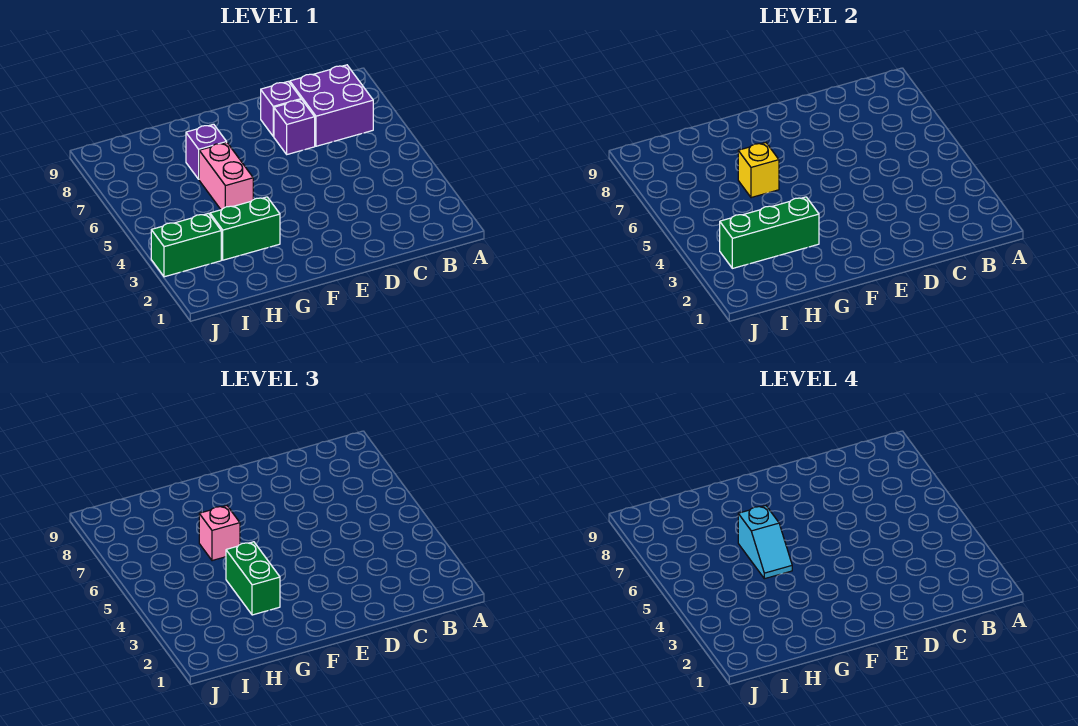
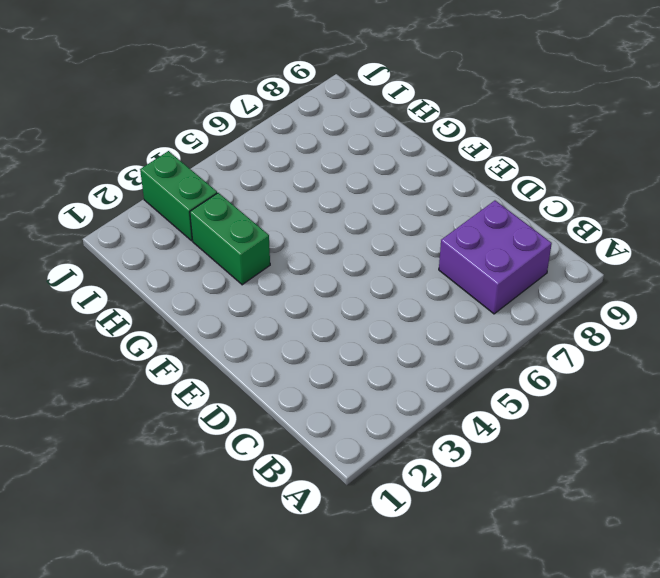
none -> purple 1x1 brick [274,99,315,154]
none -> purple 1x1 brick [261,82,301,136]
none -> pink 1x2 brick [199,143,253,210]

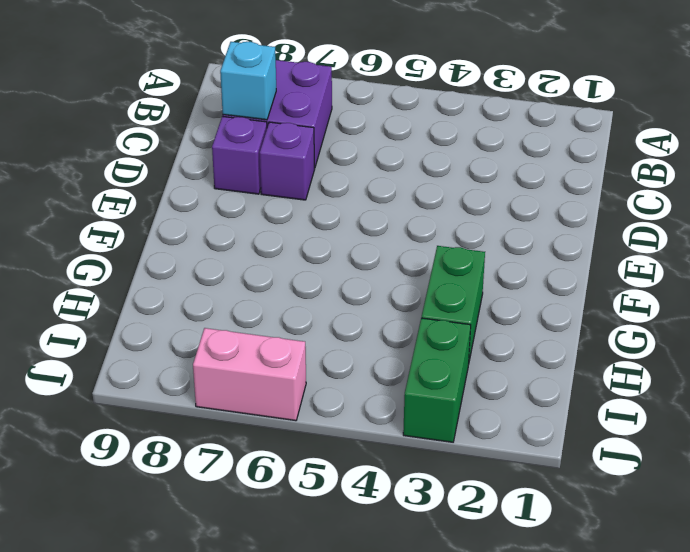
cyan 1x1 brick [220,42,276,120] -> none
pink 1x2 brick [193,328,306,421] -> pink 1x2 brick moved to [199,143,253,210]
none -> purple 1x1 brick [186,124,227,179]
none -> green 1x3 brick [720,197,819,268]
none -> yellow 1x1 brick [738,143,779,198]

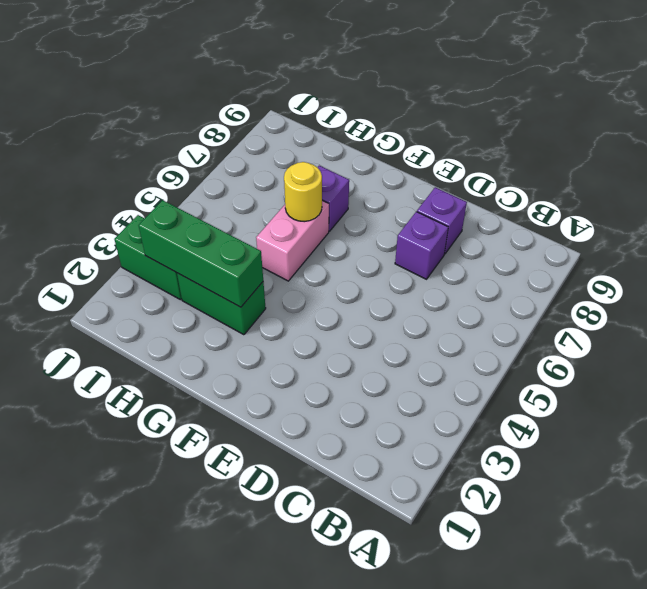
yellow 1x1 round brick [284,162,322,222] -> yellow 1x1 brick [738,143,779,198]
none -> purple 2x2 brick [290,65,373,146]
none -> green 1x2 brick [226,542,280,615]
none -> pink 1x1 brick [199,506,240,561]

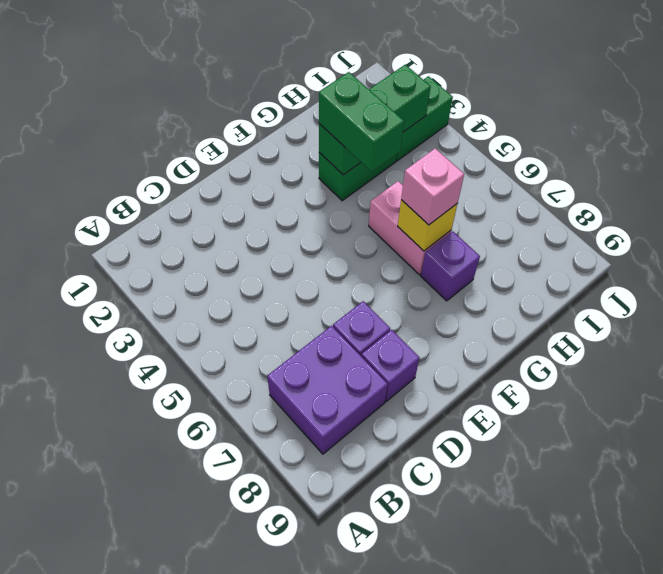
none -> cyan 1x2 slope [738,506,792,579]

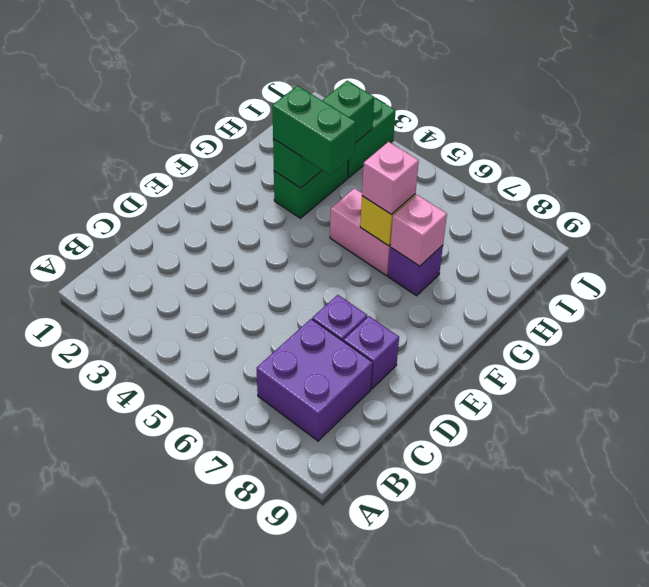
pink 1x1 brick [390,195,447,266] -> none
none -> cyan 1x2 slope [738,506,792,579]

